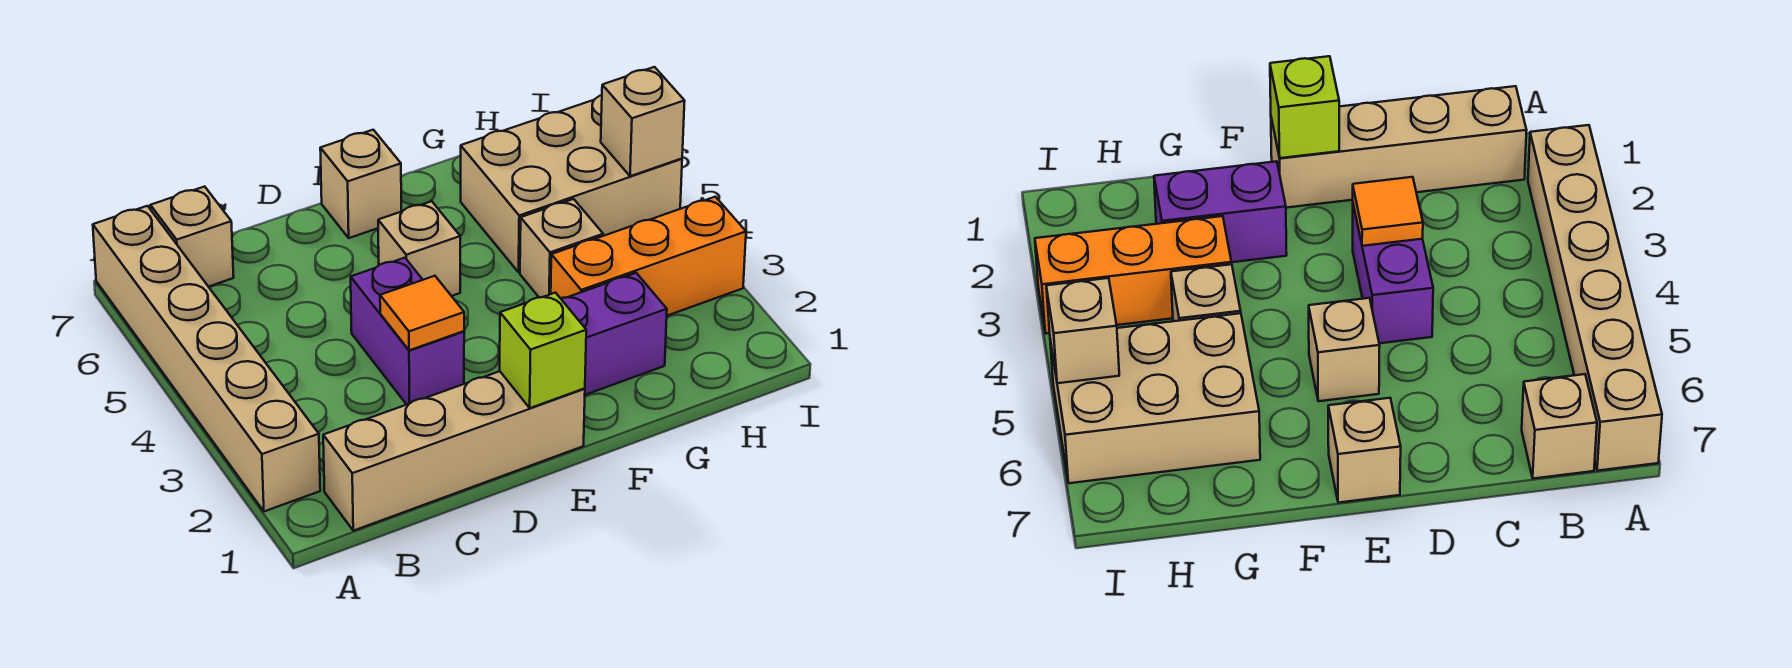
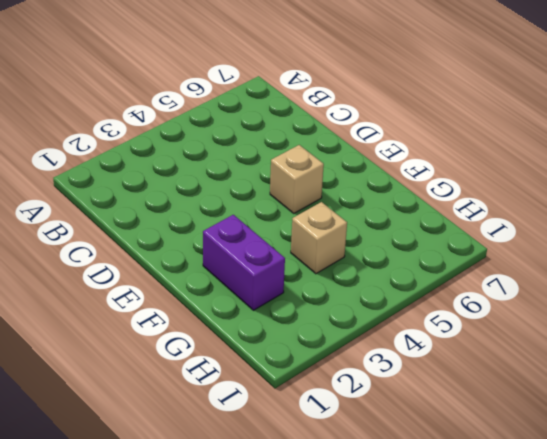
none -> tan 1x6 brick [93,206,320,511]
none -> tan 1x4 brick [323,371,585,531]
none -> tan 1x1 brick [150,187,234,287]

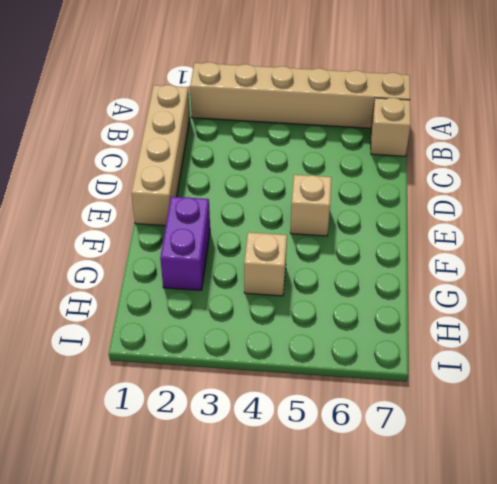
none -> purple 1x2 brick [351,258,464,405]
none -> tan 1x1 brick [320,130,401,238]
none -> orange 1x3 brick [551,197,746,316]

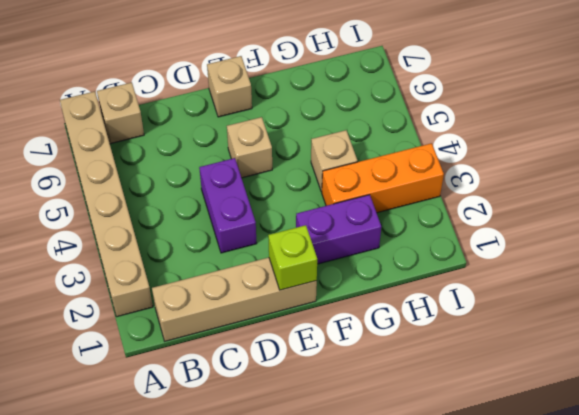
none -> tan 2x3 brick [461,95,682,272]
none -> orange 1x1 tile [380,276,464,350]
none -> tan 1x1 brick [601,67,685,176]

